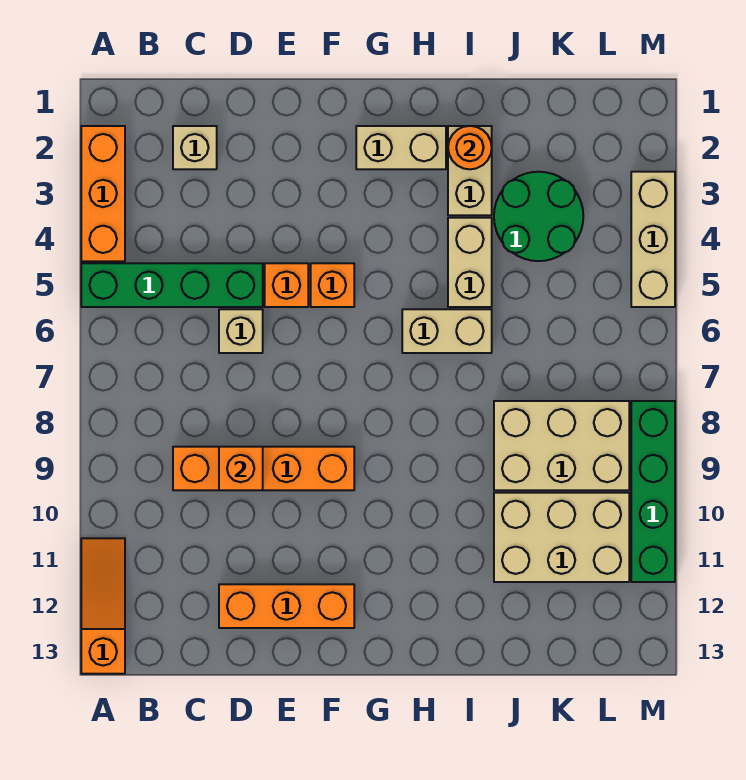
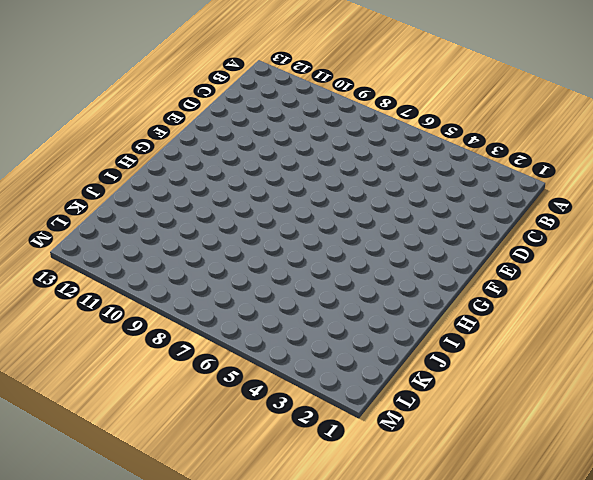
none -> orange 1x3 brick [81,126,125,261]
none -> green 1x4 brick [81,263,263,307]
none -> orange 1x3 slope [81,538,125,674]

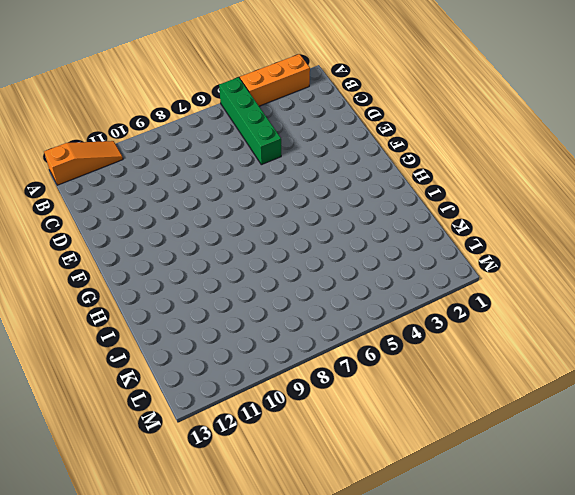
none -> tan 1x1 brick [173,126,217,169]
none -> orange 1x4 brick [173,447,354,490]
none -> tan 1x1 brick [219,309,263,353]

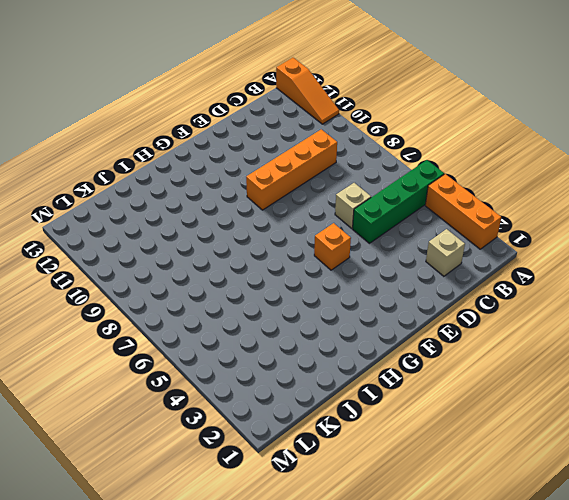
none -> orange 1x3 brick [219,584,354,628]
none -> orange 1x1 brick [265,263,308,307]
none -> tan 1x2 brick [356,126,446,169]

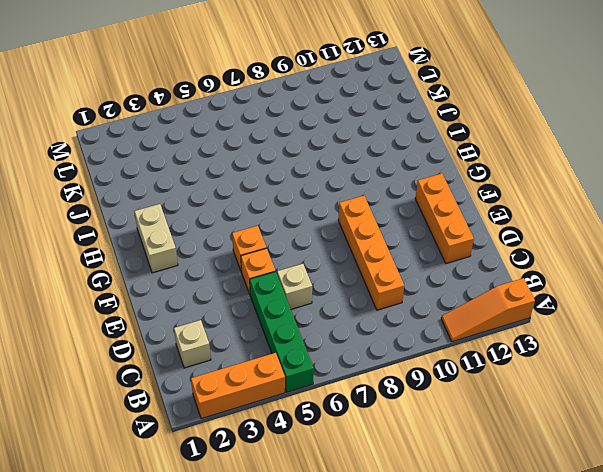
none -> tan 1x2 brick [402,309,492,353]
none -> tan 1x2 brick [448,126,492,215]
none -> tan 1x2 brick [448,218,492,307]

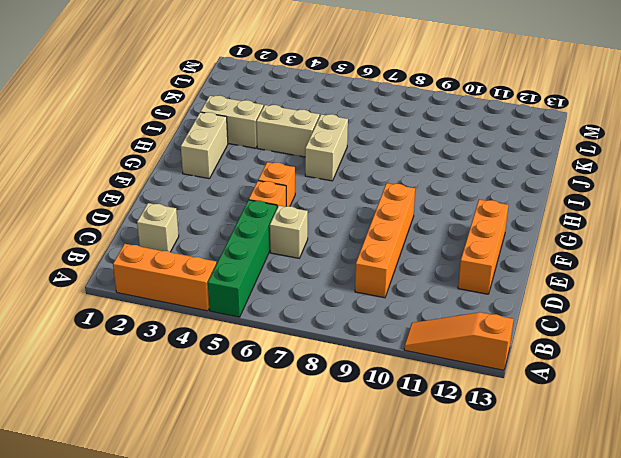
none -> green 2x2 round brick [494,172,583,261]
none -> tan 2x3 brick [494,401,629,490]
none -> tan 2x3 brick [494,493,629,582]

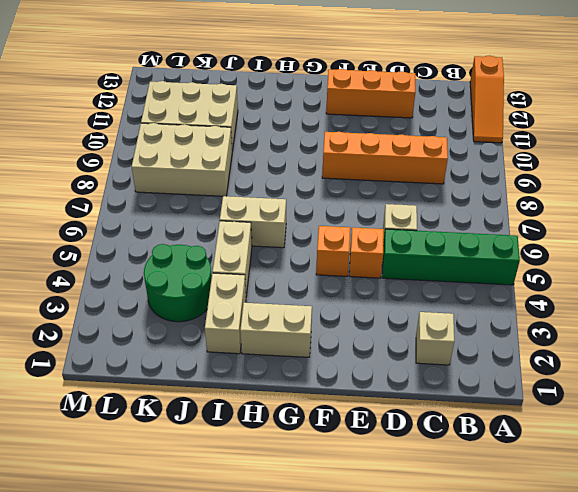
none -> orange 1x3 brick [81,126,125,261]
none -> tan 1x3 brick [631,172,675,307]
none -> green 1x4 brick [631,401,675,582]

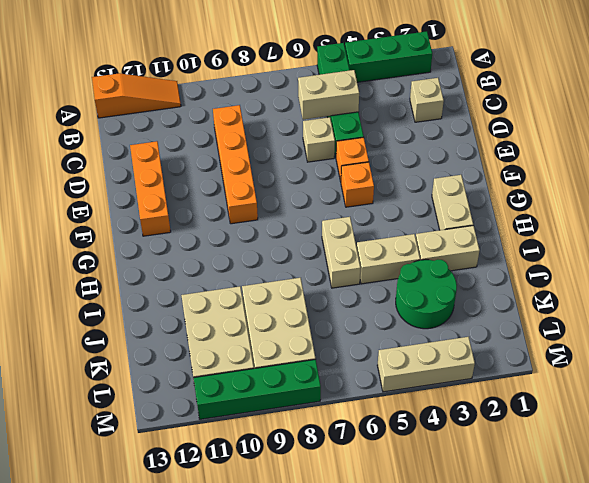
green 1x3 brick [345,31,432,82] -> orange 1x3 brick [81,126,125,261]
tan 1x2 brick [298,70,359,120] -> none
none -> orange 1x1 brick [219,447,263,490]
none -> orange 1x1 round brick [448,126,492,169]

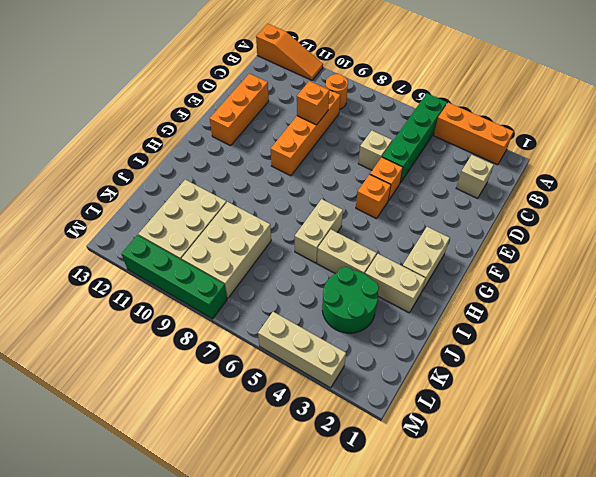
orange 1x1 round brick [326,74,348,109] -> orange 1x1 round brick moved to [448,126,492,169]

